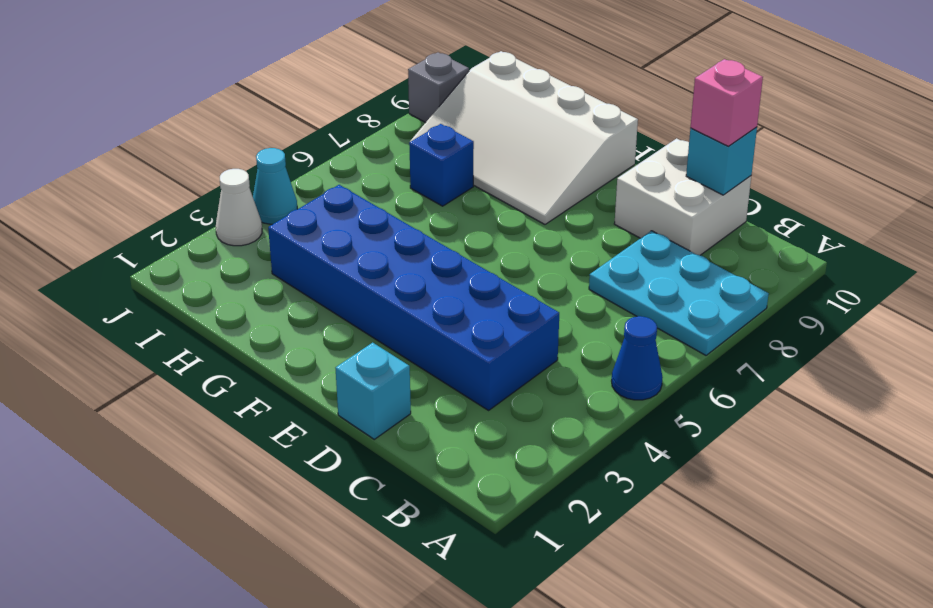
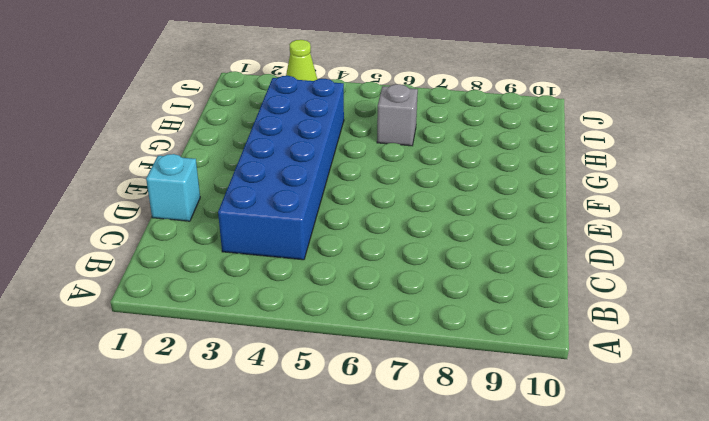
grey 1x1 brick [377,84,418,146] -> grey 1x1 brick moved to [408,52,469,123]
lime 1x1 cone [286,40,317,81] -> white 1x1 cone [216,169,262,246]
none -> blue 1x1 cone [612,316,663,400]
none -> cyan 2x3 plate [589,231,769,355]
none -> white 2x2 brick [614,138,751,255]

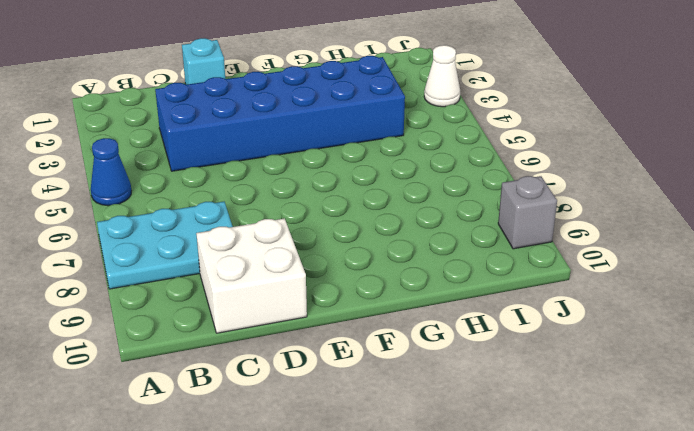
none -> white 3x4 slope [410,51,638,224]
none -> blue 1x1 brick [409,124,474,206]
none -> cyan 1x1 cone [253,148,297,224]

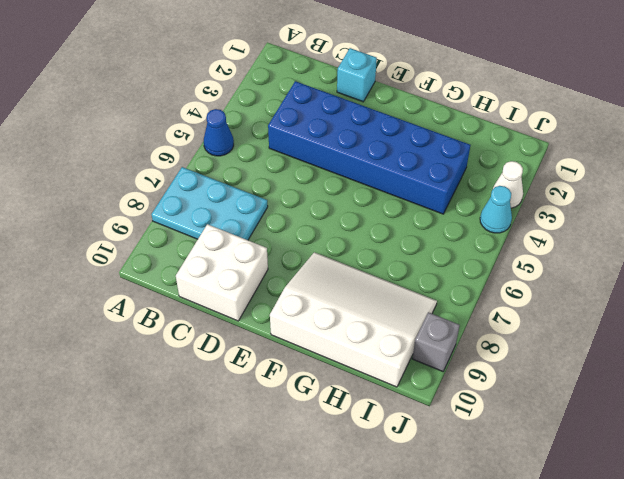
none -> blue 1x1 brick [409,124,474,206]
none -> cyan 1x1 brick [686,127,757,195]
none -> pink 1x1 brick [690,59,763,146]

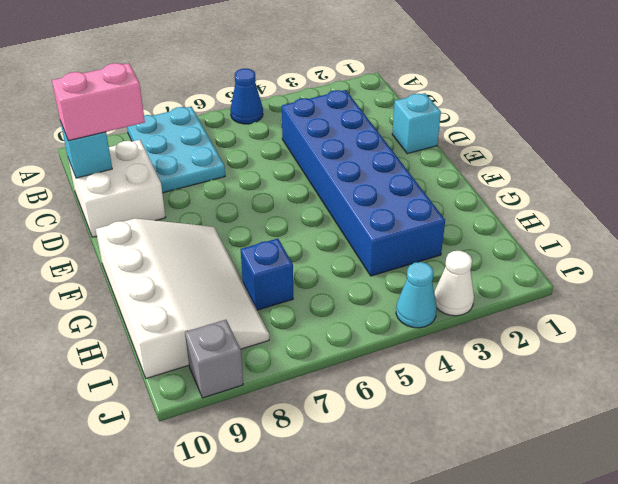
pink 1x2 brick [52,63,145,141] -> pink 1x1 brick [690,59,763,146]

